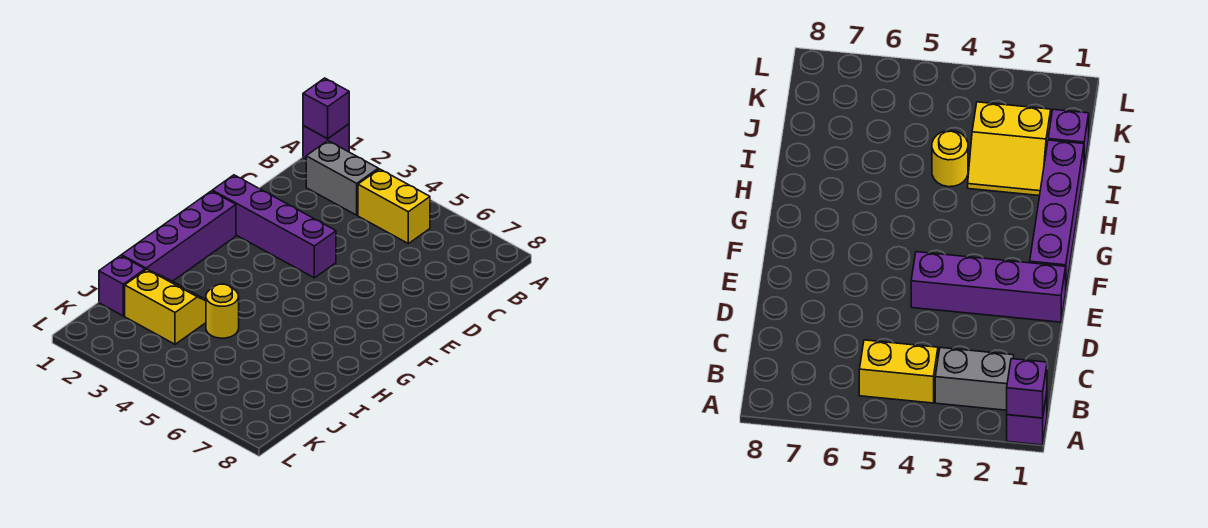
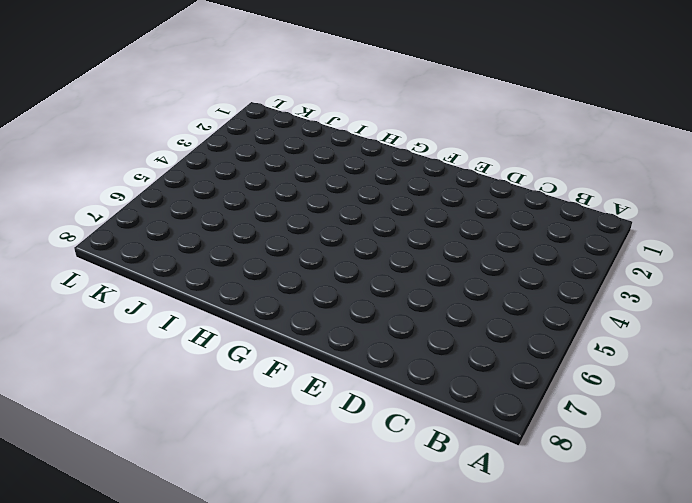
none -> purple 1x1 brick [303,124,349,159]
none -> grey 1x2 brick [306,141,378,215]

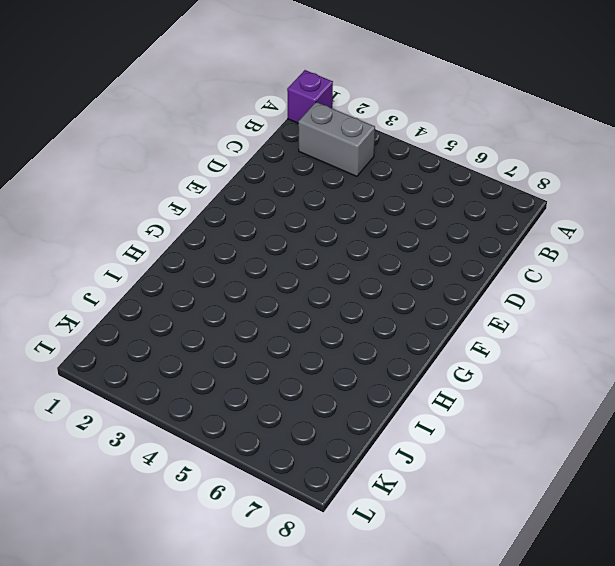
none -> yellow 1x2 brick [358,169,430,243]
none -> purple 1x4 brick [212,175,336,278]

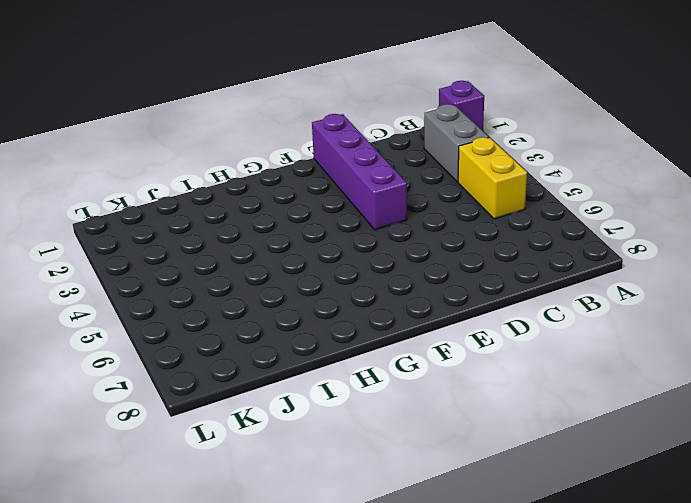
none -> purple 1x4 brick [122,191,236,281]
none -> yellow 2x2 slope [125,269,206,344]

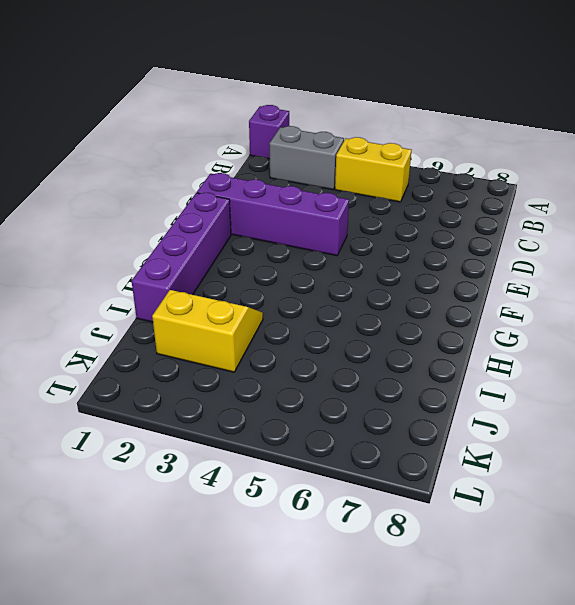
none -> yellow 1x1 round brick [206,284,239,338]
none -> purple 1x1 brick [99,256,145,316]

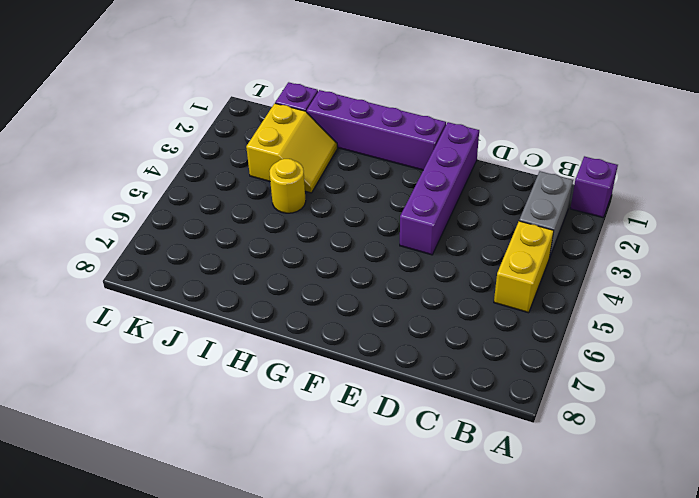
none -> purple 1x1 brick [303,78,349,139]

